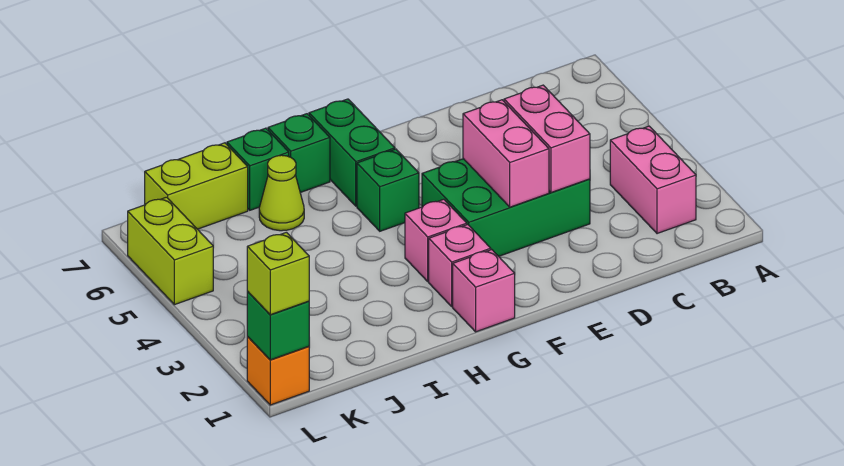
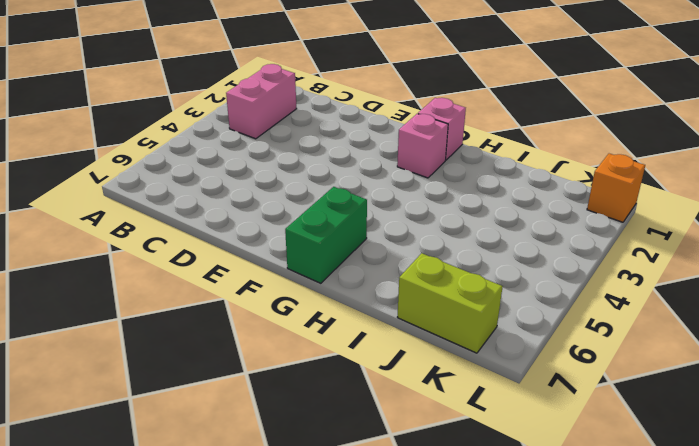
none -> green 2x3 brick [422,159,590,256]
none -> pink 1x1 brick [405,199,467,281]
none -> green 1x1 brick [357,149,419,231]

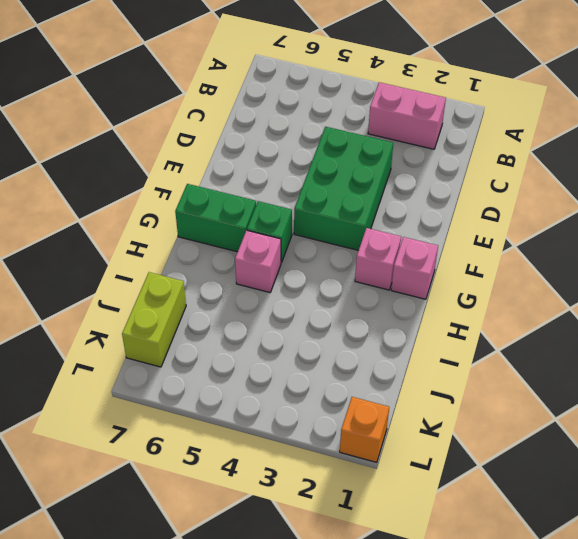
pink 1x1 brick [235,230,281,292] -> pink 1x1 brick moved to [405,199,467,281]
none -> green 1x1 brick [268,114,330,193]
none -> lime 1x1 cone [259,155,304,231]
none -> green 1x1 brick [227,128,289,210]

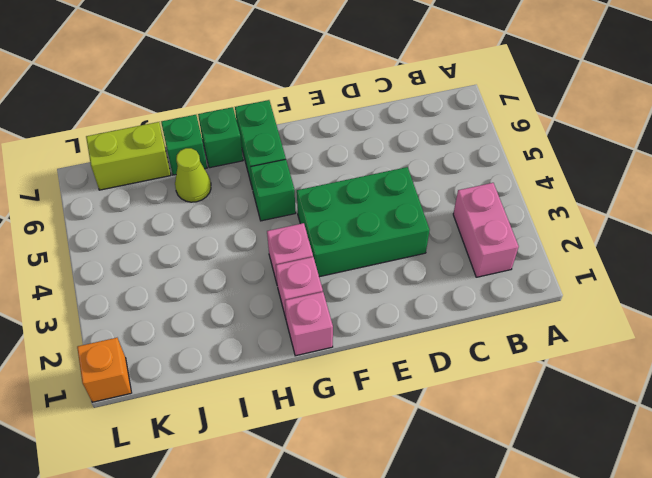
none -> lime 1x2 brick [128,197,213,305]
none -> pink 1x2 brick [504,85,590,192]
none -> pink 1x2 brick [463,100,549,207]

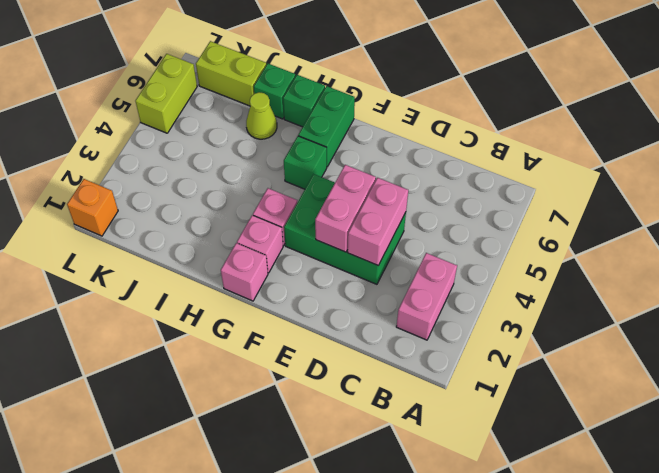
none -> green 1x1 brick [247,292,309,360]
none -> lime 1x1 brick [247,232,309,315]

